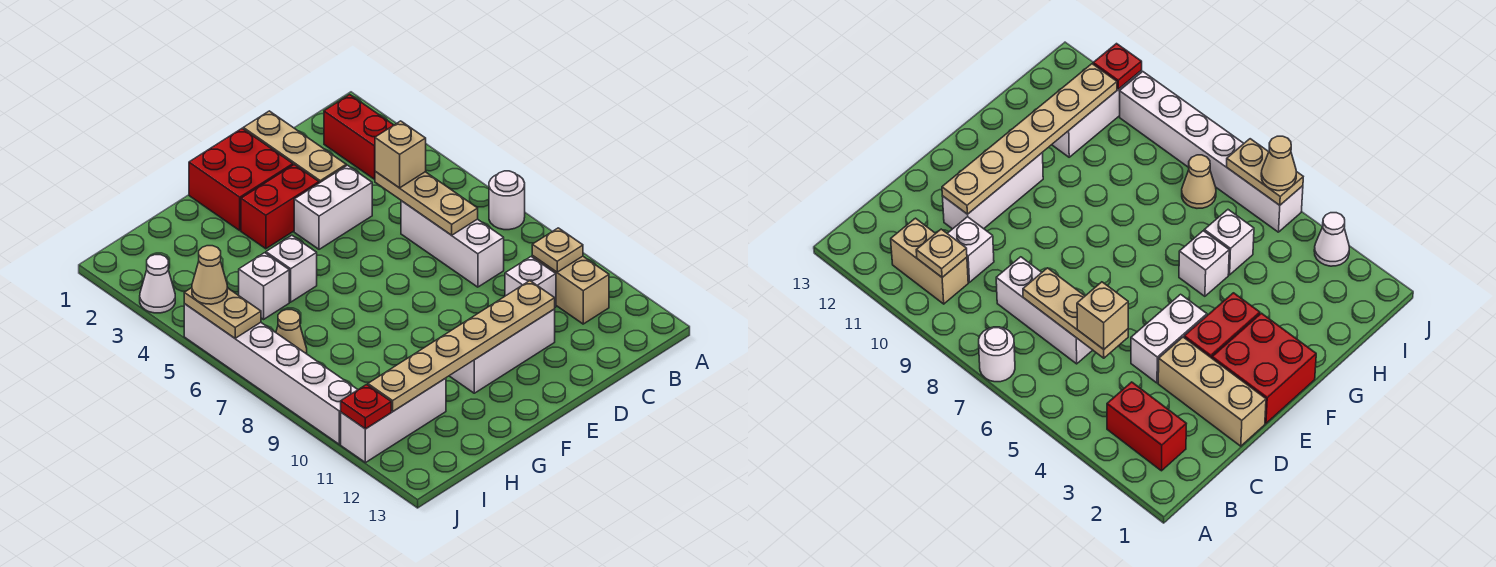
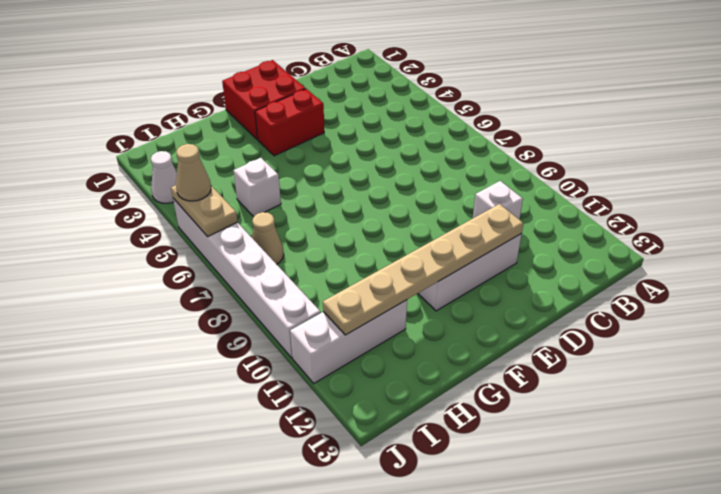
none -> white 1x1 round brick [489,171,525,230]
none -> red 1x2 brick [324,95,394,179]
none -> tan 1x2 brick [532,256,609,324]

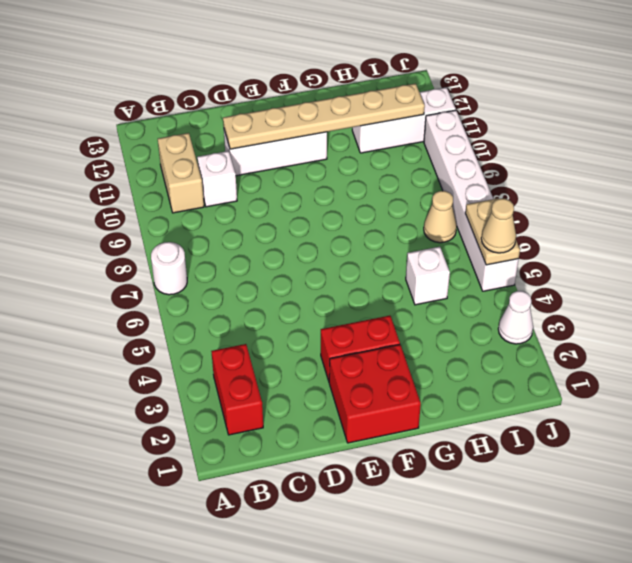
none -> white 1x3 brick [401,201,504,287]
none -> tan 1x3 brick [243,111,346,183]
none -> white 1x2 brick [294,165,372,249]

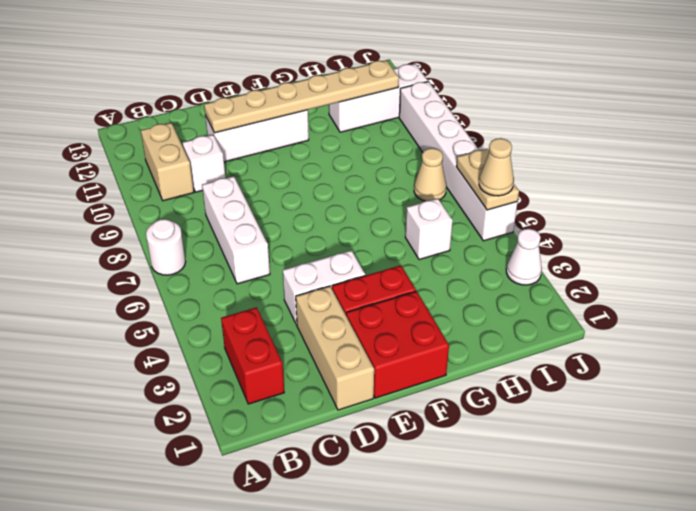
none -> white 1x1 brick [266,235,317,302]
none -> tan 1x1 plate [532,228,583,272]
none -> tan 1x3 plate [375,171,478,235]

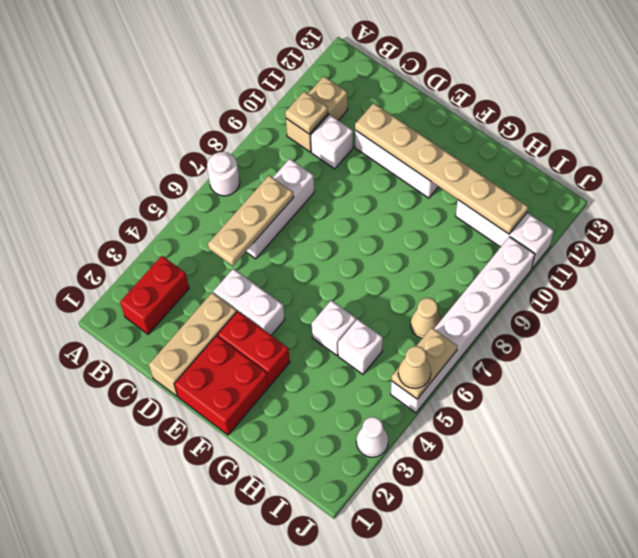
none -> red 1x1 plate [341,385,391,429]
none -> tan 1x1 brick [375,121,426,188]

